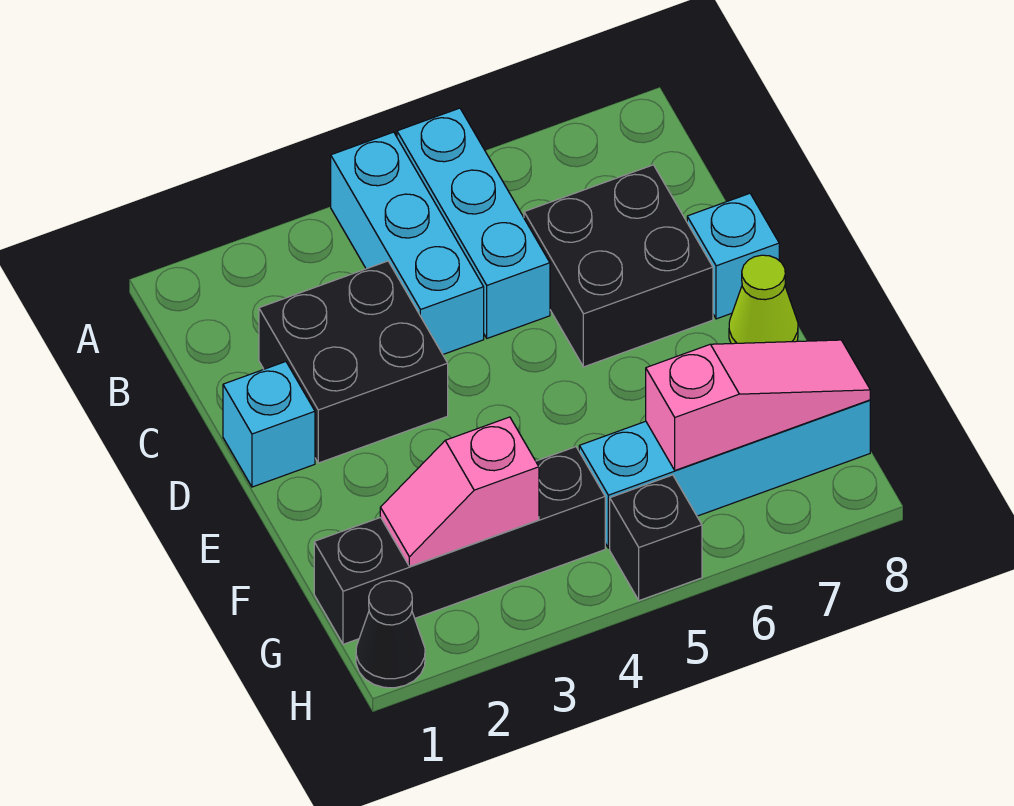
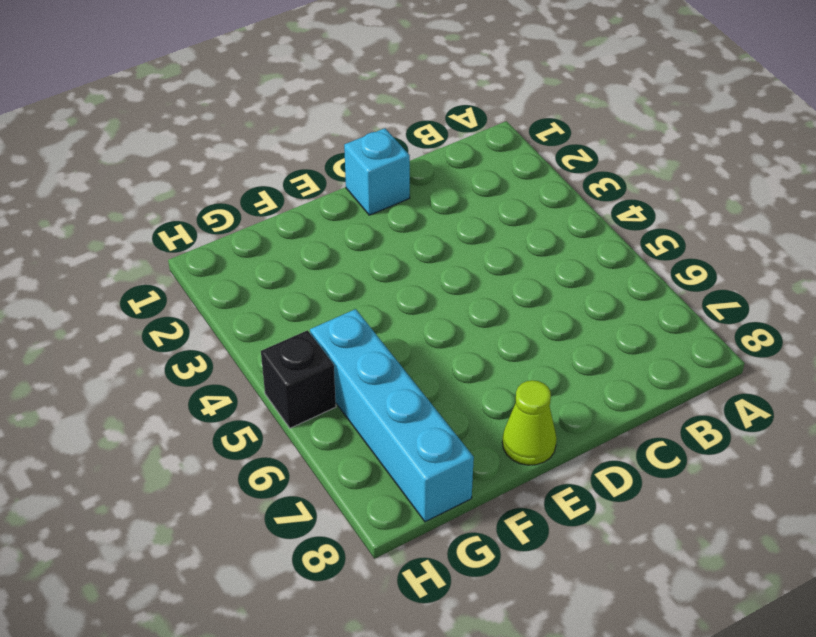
none -> cyan 1x3 brick [331,132,484,354]
none -> cyan 1x3 brick [397,108,550,338]
none -> black 2x2 brick [259,261,448,463]

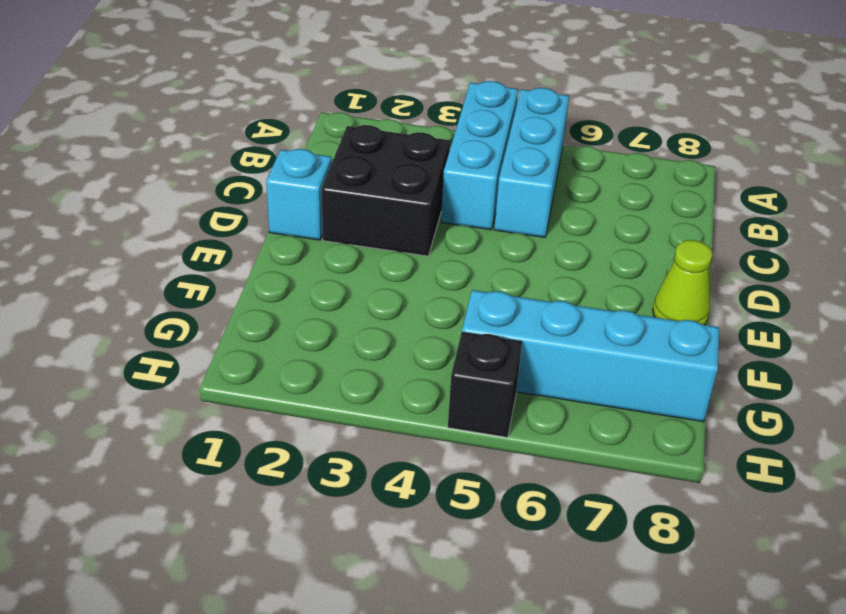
none -> black 2x2 brick [524,165,713,367]
none -> cyan 1x1 brick [687,193,779,319]
none -> black 1x4 brick [314,447,605,644]

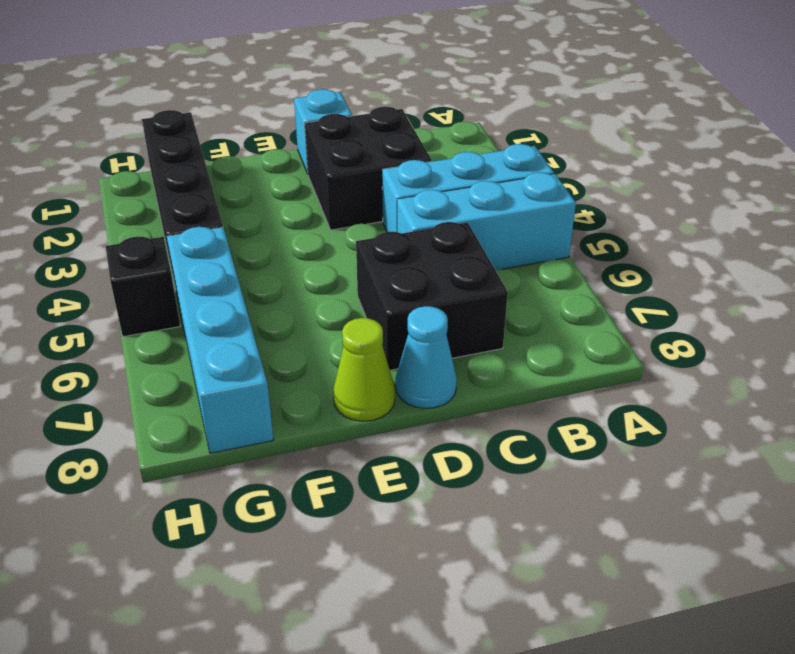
cyan 1x1 cone [396,306,457,408] -> cyan 1x1 brick [687,193,779,319]
none -> black 1x1 cone [356,581,425,688]
none -> pink 1x2 slope [380,417,539,567]
none -> pink 1x3 slope [646,340,870,470]

